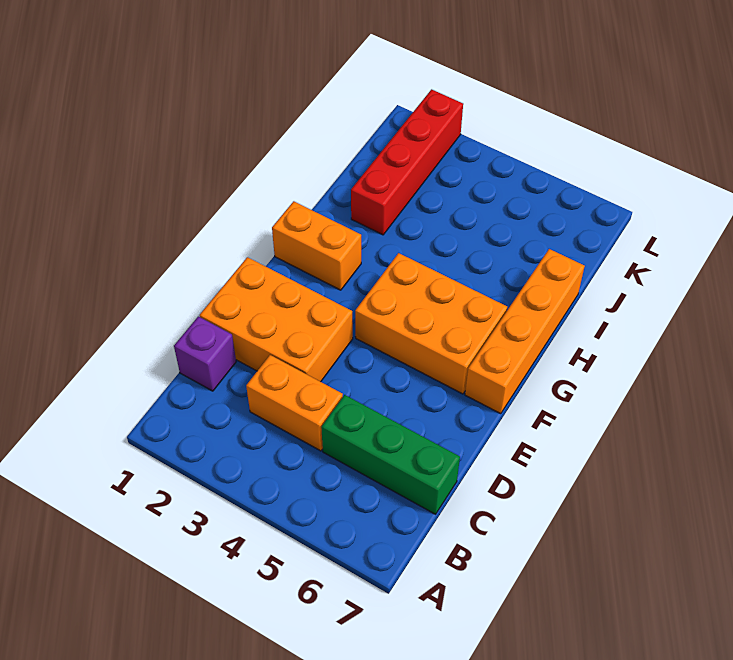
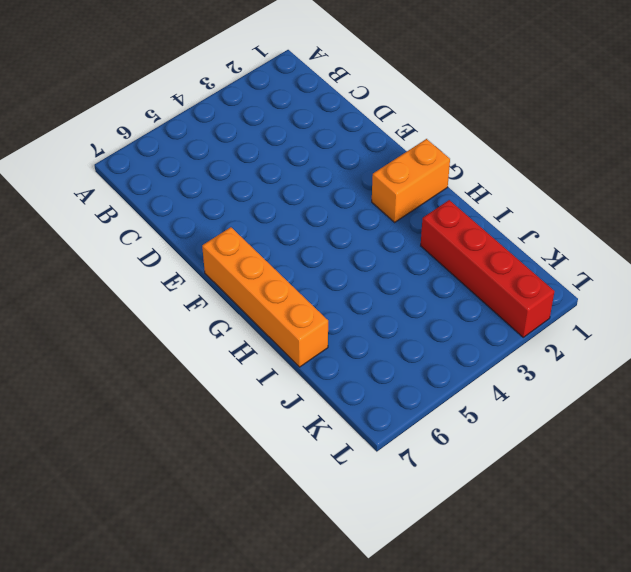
none -> purple 1x1 brick [174,316,236,391]
none -> orange 1x2 brick [246,355,343,451]

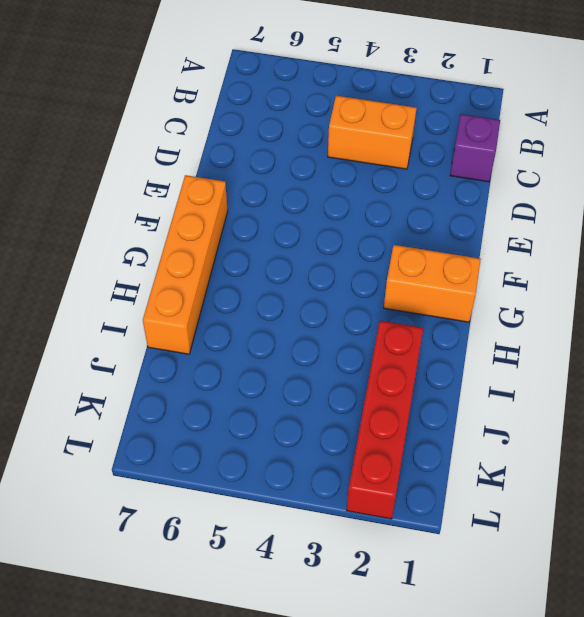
none -> green 1x3 brick [321,395,460,514]
none -> orange 2x3 brick [200,257,353,382]

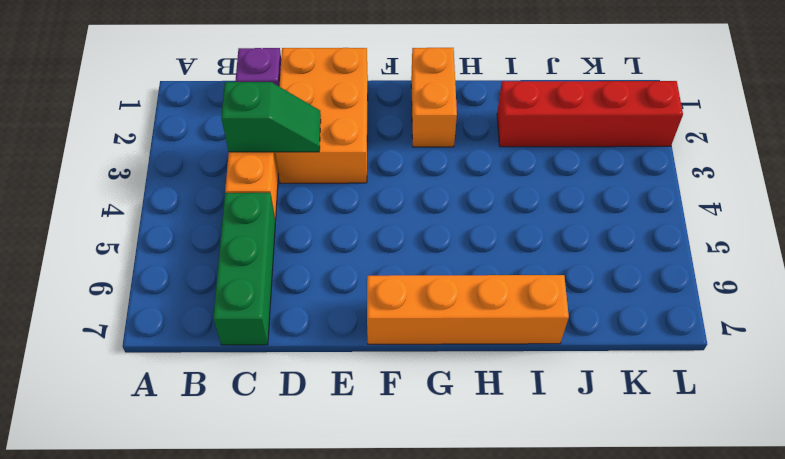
green 1x2 slope [221,82,321,152] -> none
none -> orange 2x3 brick [355,253,507,394]

